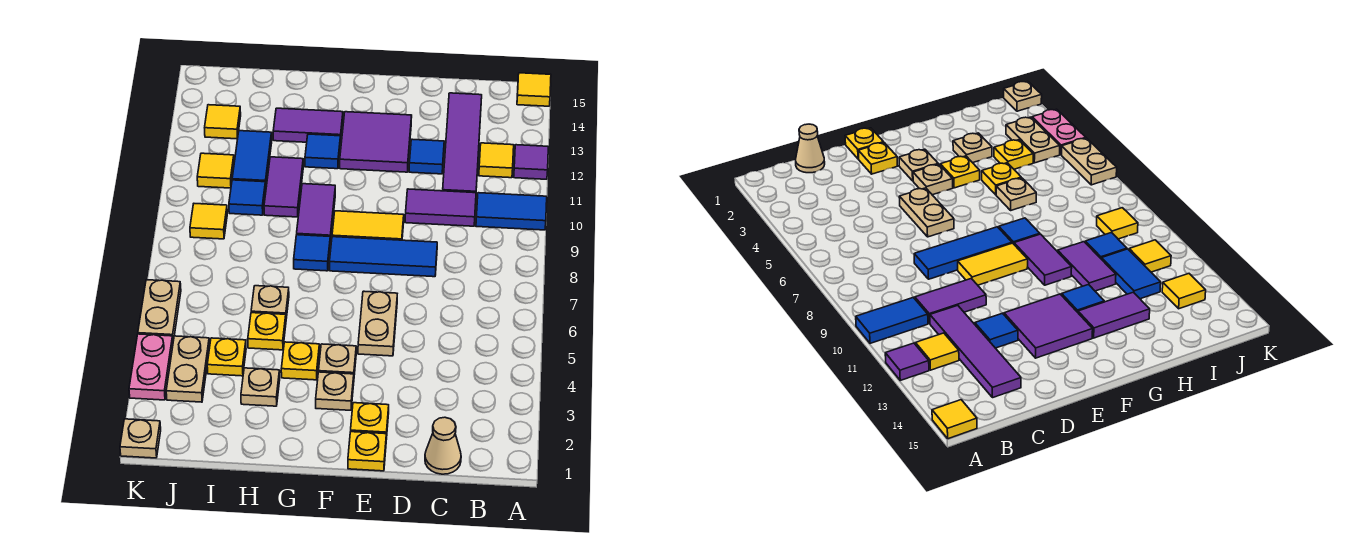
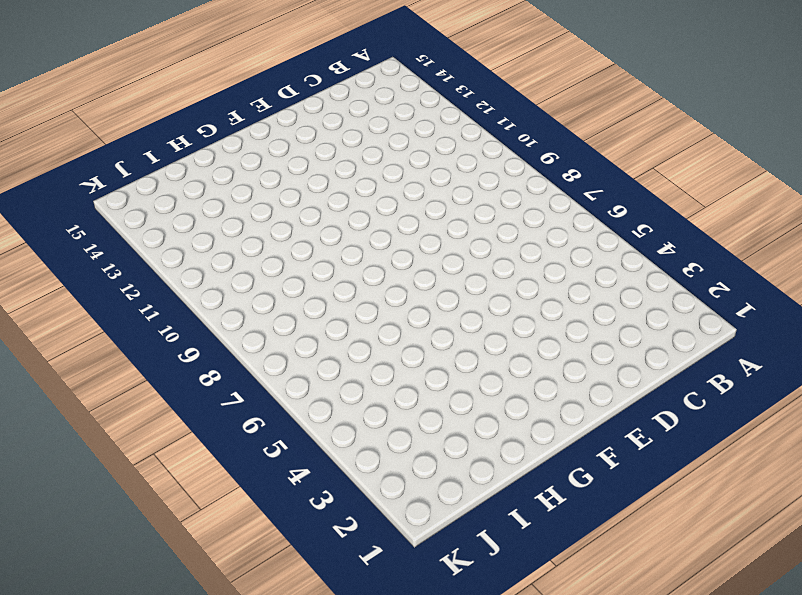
none -> blue 1x2 tile [476,193,547,230]
none -> purple 1x1 tile [514,145,548,179]
none -> yellow 1x1 tile [517,73,551,106]
none -> yellow 1x1 tile [479,143,514,178]

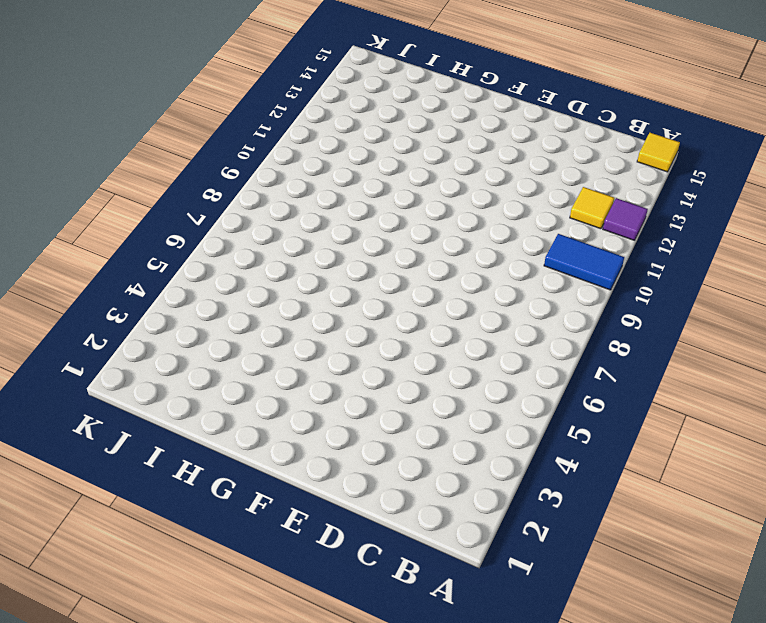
none -> tan 1x1 cone [425,417,461,474]
none -> purple 1x2 tile [405,189,476,226]
none -> purple 1x4 tile [443,93,482,193]
none -> blue 1x3 tile [330,237,437,277]

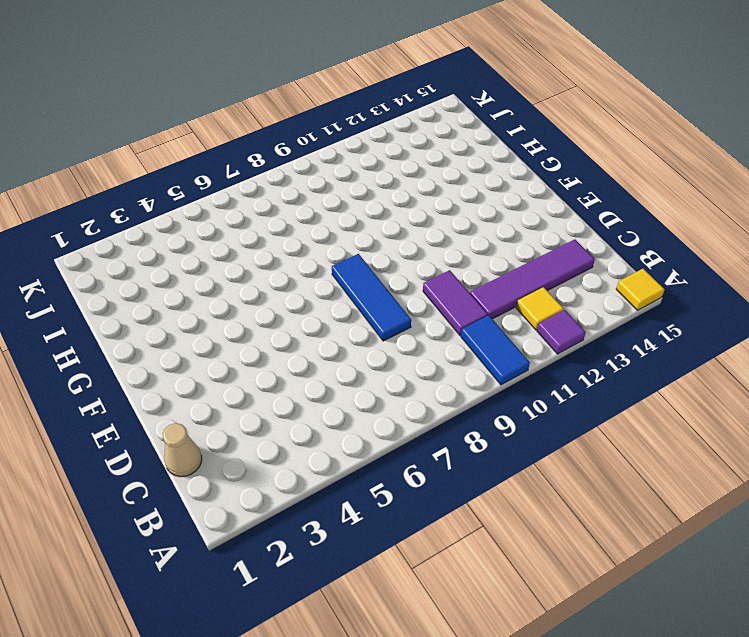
none -> blue 1x1 tile [409,139,444,174]
none -> yellow 1x1 plate [348,432,386,471]
none -> yellow 1x1 plate [351,403,389,439]
none -> tan 1x2 plate [358,291,397,356]

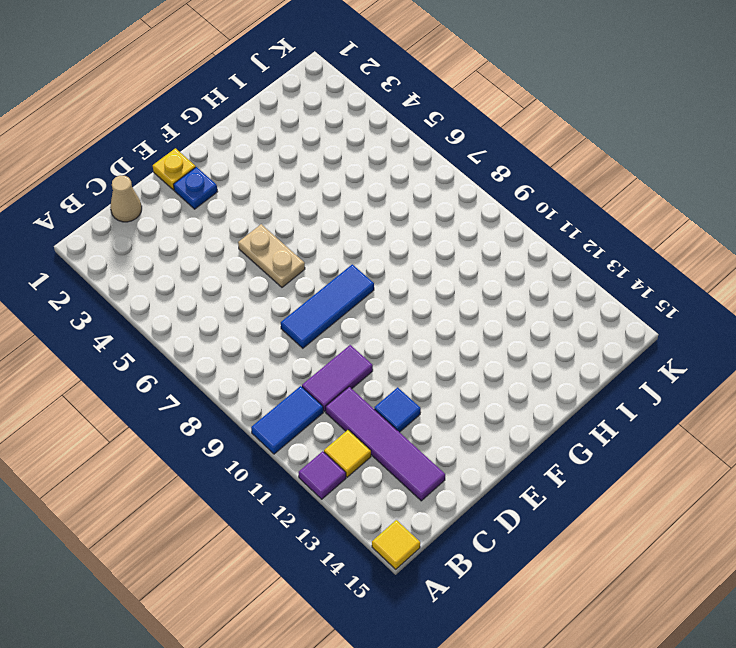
blue 1x1 plate [174,167,218,209] -> yellow 1x1 plate [351,403,389,439]
none -> yellow 1x2 tile [332,211,404,240]
none -> purple 2x2 tile [340,112,412,172]
none -> tan 1x1 plate [316,372,354,410]
none -> tan 1x1 plate [319,344,356,375]

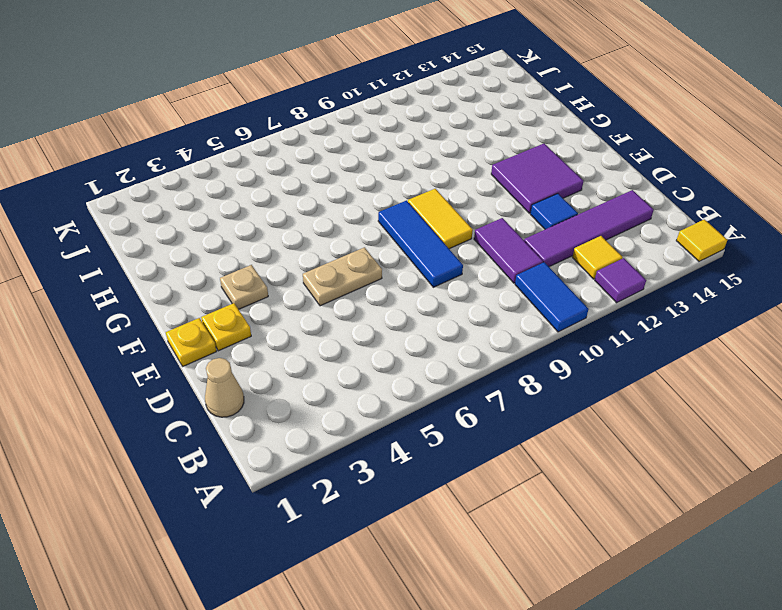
none -> tan 1x1 plate [319,344,356,375]
none -> yellow 1x1 plate [281,342,319,380]
none -> blue 1x1 tile [294,235,330,271]
none -> purple 1x2 tile [297,184,335,244]

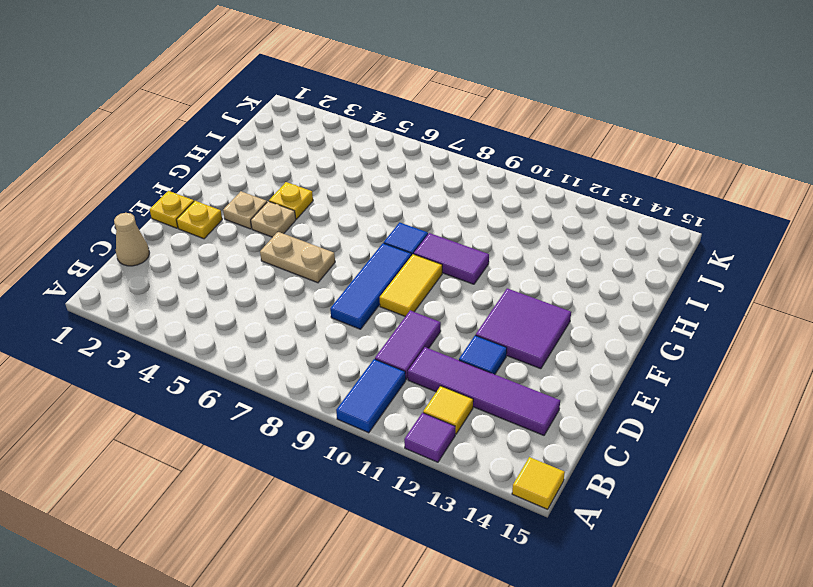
none -> blue 1x1 tile [305,134,341,169]
none -> purple 1x2 tile [273,108,343,144]
none -> tan 1x1 plate [241,368,280,406]
none -> yellow 1x1 plate [248,313,286,350]

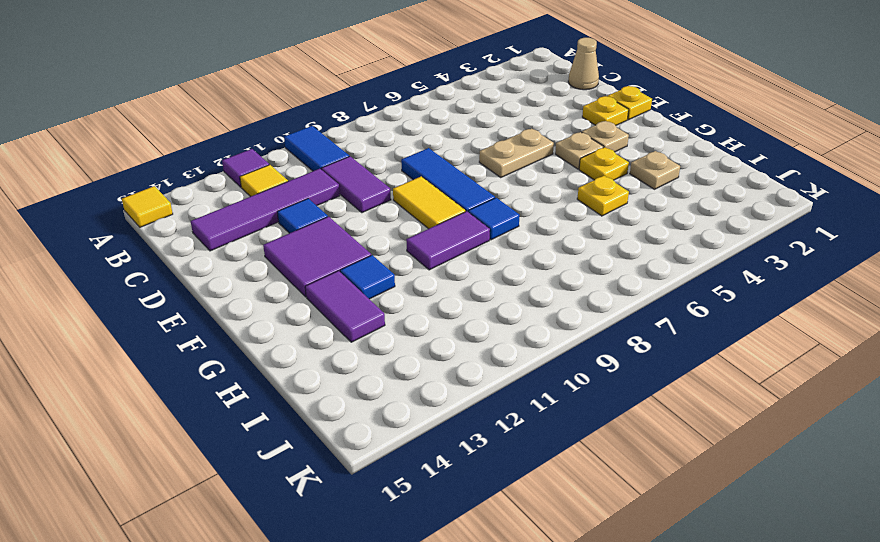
none -> tan 1x1 plate [251,286,289,318]
none -> purple 1x2 tile [264,157,303,217]
none -> yellow 1x1 plate [207,338,246,376]
none -> blue 1x1 tile [229,180,266,215]

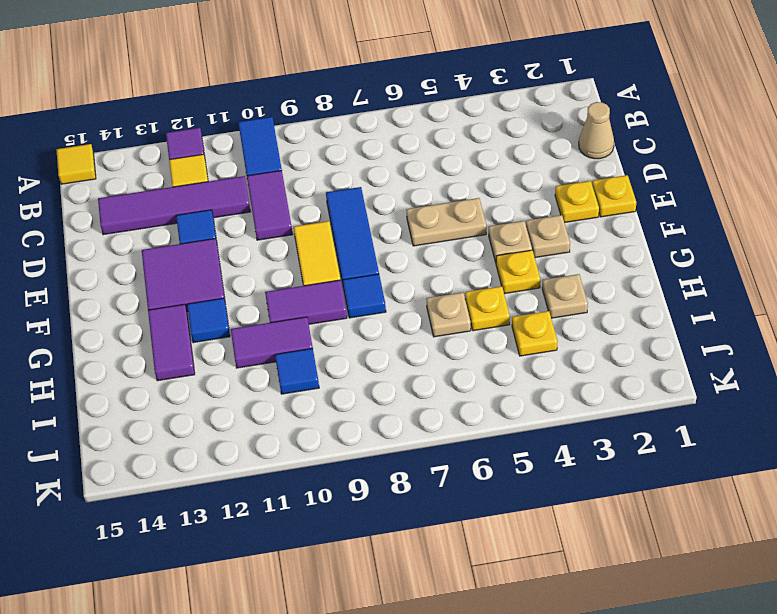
none -> blue 1x2 tile [232,131,272,185]
none -> tan 1x2 plate [166,336,210,402]
none -> yellow 1x1 tile [190,204,227,239]
none -> yellow 1x1 tile [197,153,234,188]

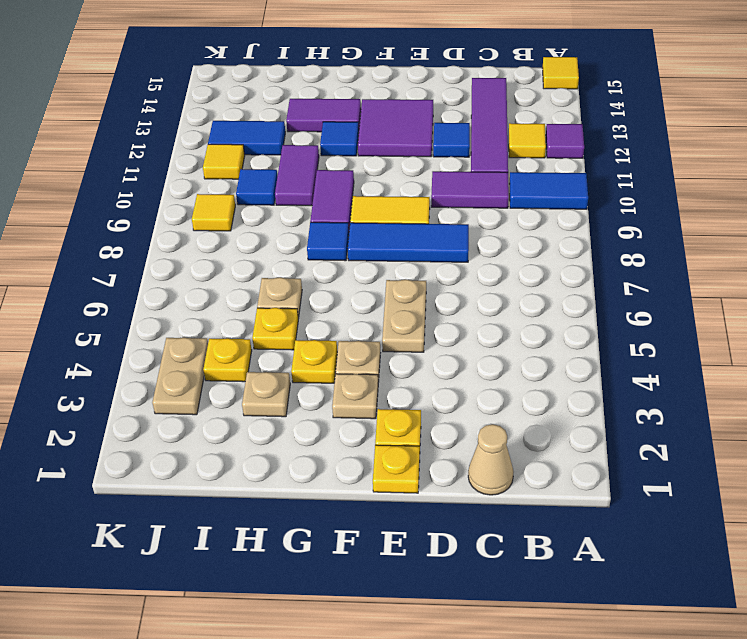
blue 1x2 tile [208,121,285,155] -> blue 1x2 tile turned to [232,131,272,185]
none -> yellow 1x1 tile [205,105,241,139]
none -> tan 1x1 plate [120,419,161,458]
none -> pink 1x2 plate [129,334,173,400]
none -> tan 1x2 plate [138,280,181,341]

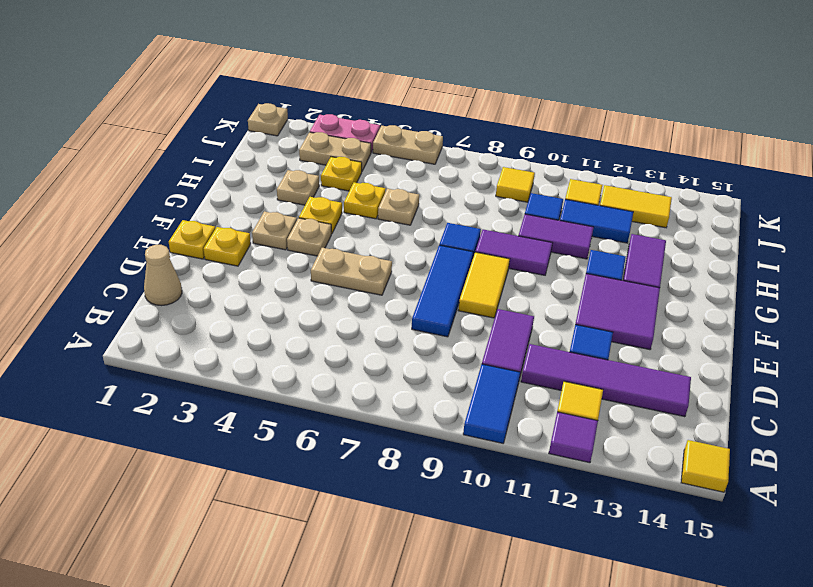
yellow 1x2 tile [600,185,672,228] -> yellow 1x1 tile [205,105,241,139]

